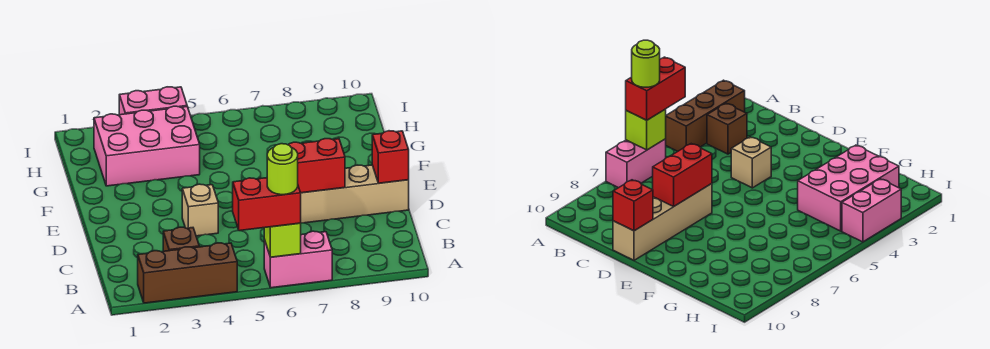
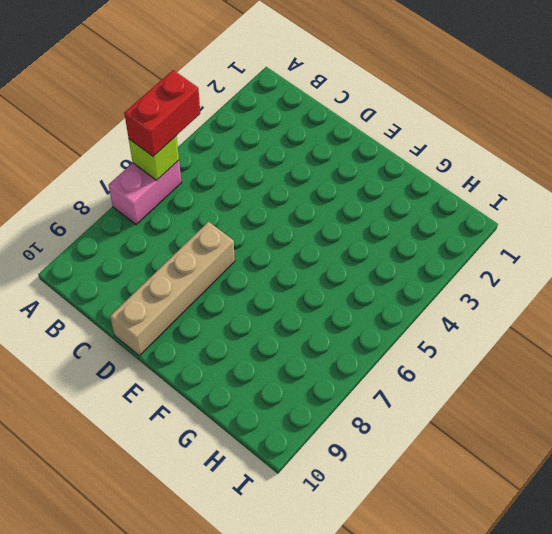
none -> brown 1x3 brick [138,243,237,303]
none -> brown 1x1 brick [163,227,199,251]
none -> tan 1x1 brick [182,184,218,236]

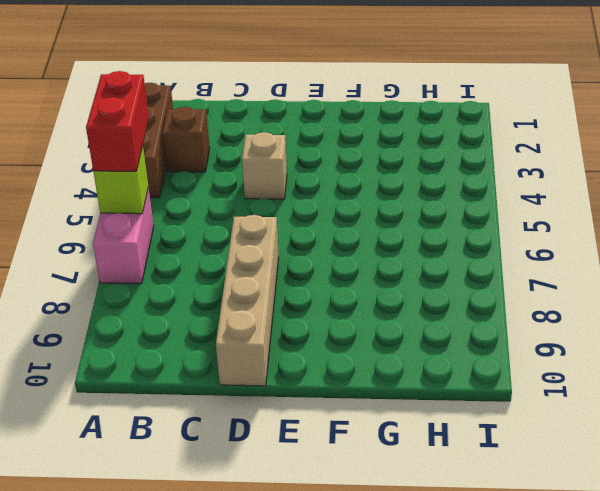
none -> pink 2x3 brick [94,106,200,186]
none -> pink 1x2 brick [119,87,187,115]
none -> red 1x2 brick [288,139,345,193]

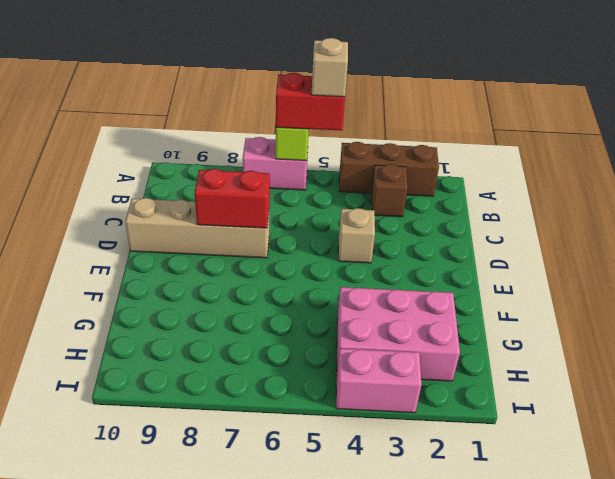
tan 1x1 brick [312,38,348,97] -> none
none -> red 1x1 brick [372,131,409,183]
none -> lime 1x1 round brick [267,144,298,195]

